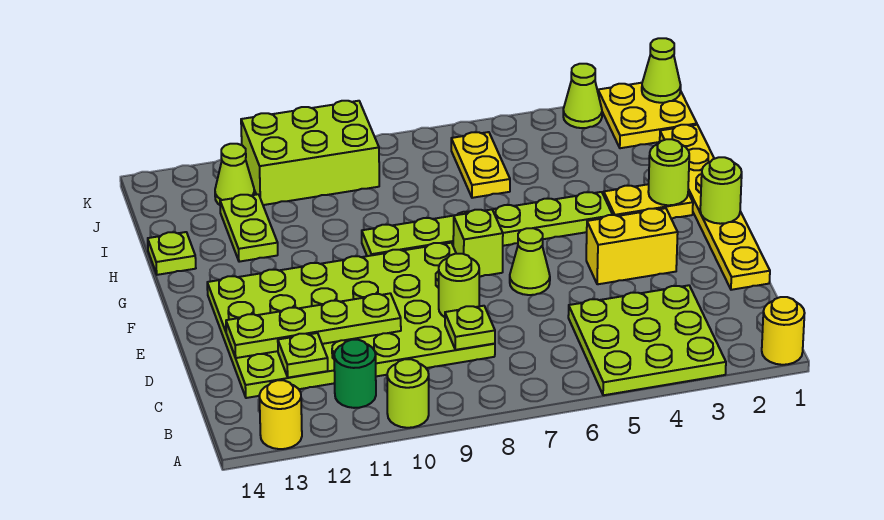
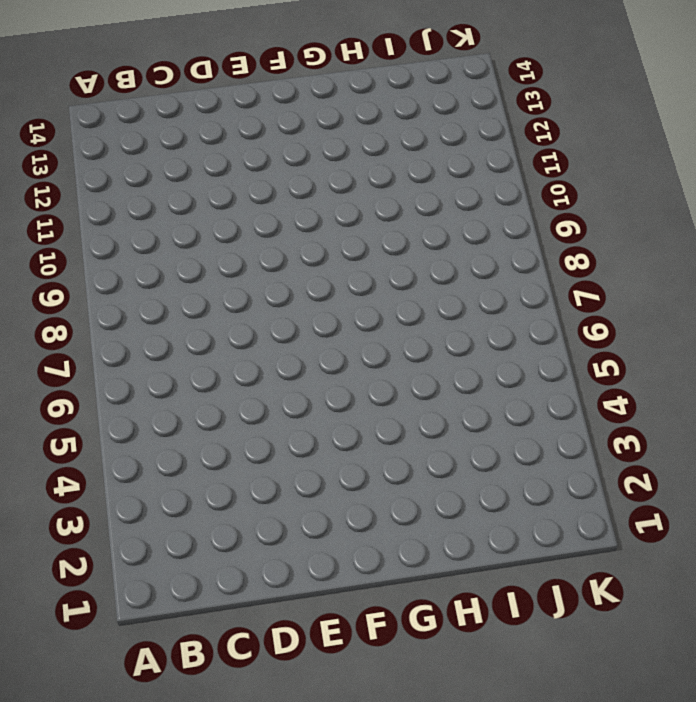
none -> yellow 1x1 round brick [762,297,805,365]
none -> lime 3x3 plate [568,285,726,395]
none -> lime 1x1 round brick [387,359,429,428]

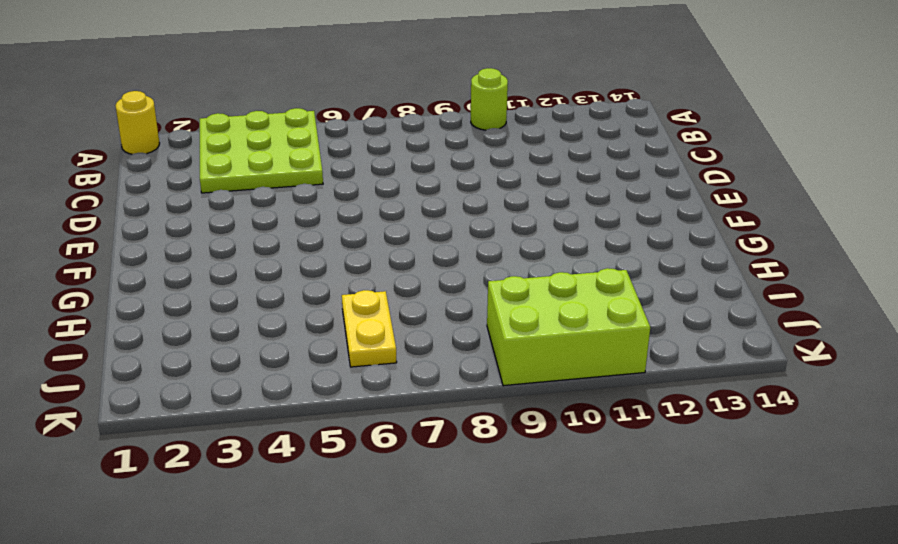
none -> yellow 1x1 round brick [259,380,302,449]
none -> green 1x1 round brick [334,340,376,408]
none -> lime 4x6 plate [207,243,495,398]

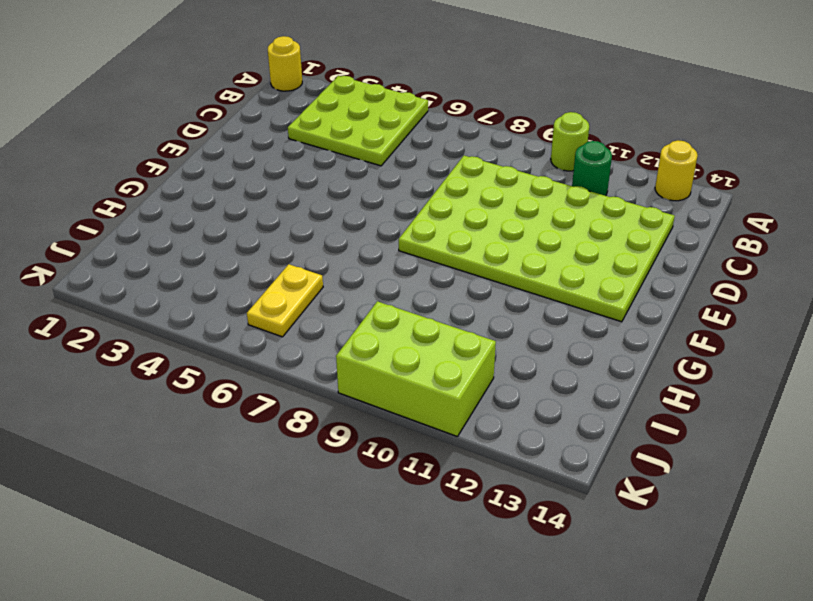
none -> yellow 1x6 plate [660,125,770,290]
none -> yellow 1x2 brick [586,208,678,284]
none -> lime 1x1 cone [510,228,550,295]

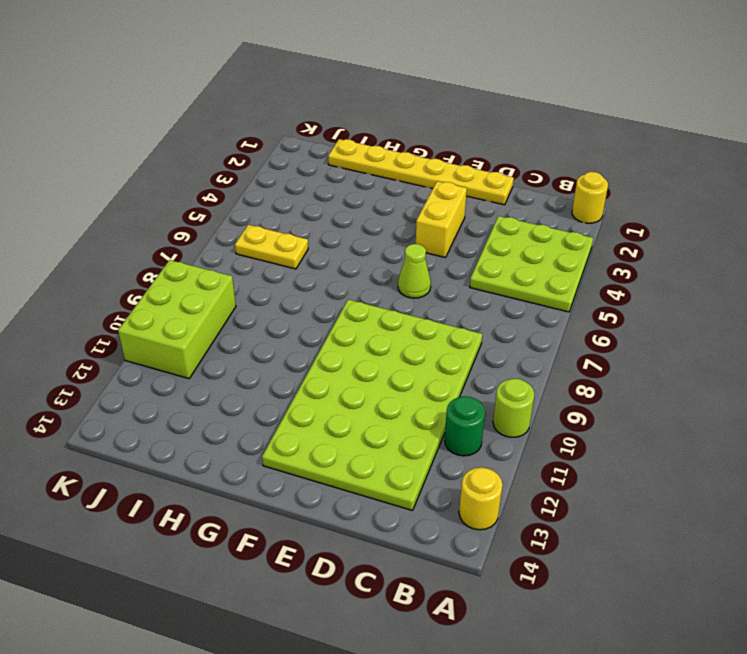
none -> lime 1x1 brick [453,210,503,277]
none -> yellow 1x2 plate [604,184,693,219]
none -> lime 1x6 plate [362,192,612,256]

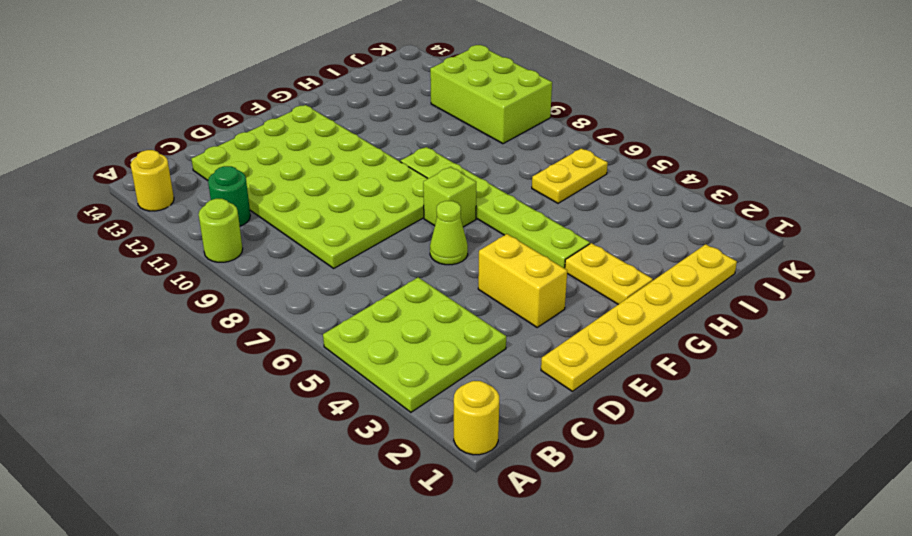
none -> lime 1x2 plate [220,194,278,262]
none -> lime 1x1 plate [148,232,196,275]
none -> yellow 2x2 plate [598,83,697,148]

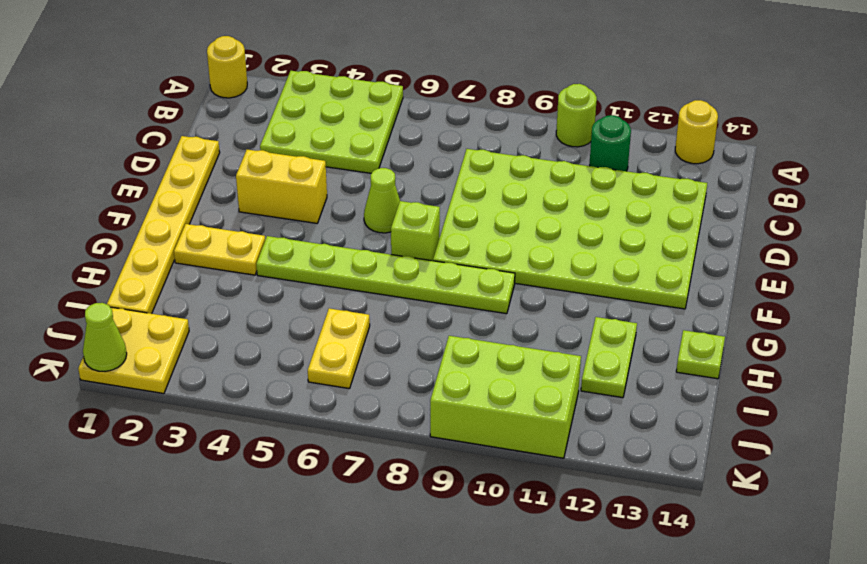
none -> lime 1x1 cone [215,144,254,205]
none -> lime 1x1 cone [563,64,602,128]
none -> lime 1x1 plate [445,306,495,350]

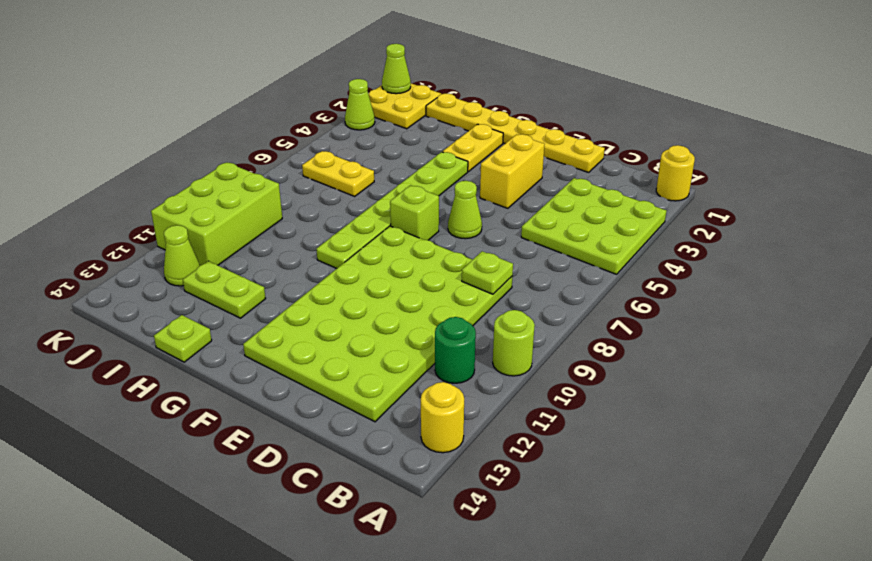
none -> lime 1x1 plate [278,333,328,378]
none -> lime 1x1 round brick [439,254,479,317]
none -> lime 1x4 plate [226,293,401,358]

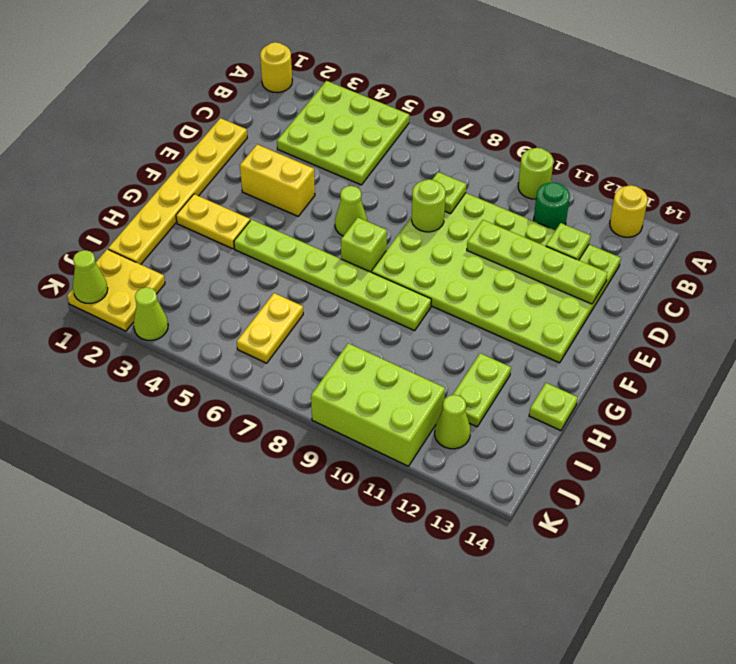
none -> lime 1x1 round brick [700,157,742,224]
none -> lime 1x1 round brick [648,139,689,205]

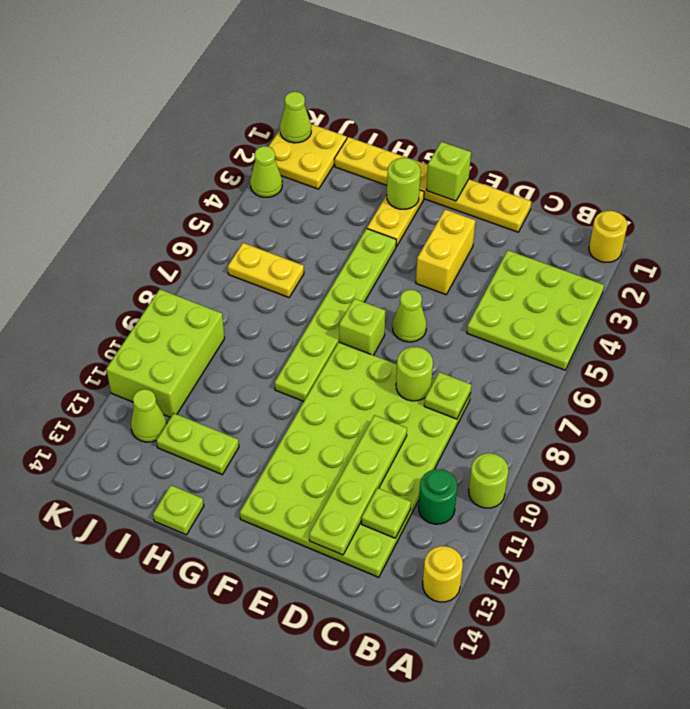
lime 1x1 brick [426,142,471,201] -> lime 1x1 round brick [700,157,742,224]

